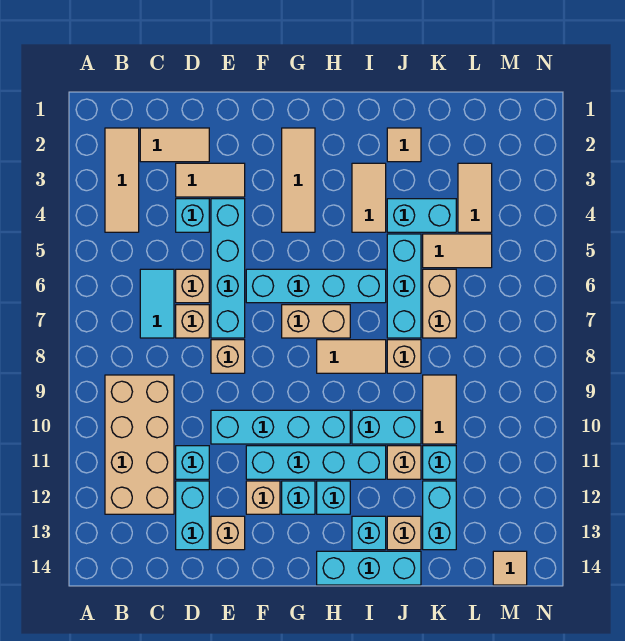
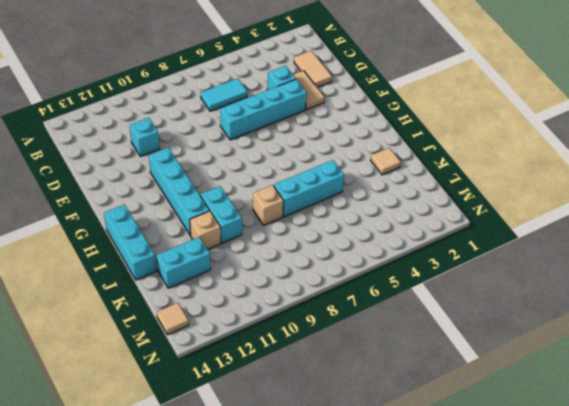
none -> tan 1x3 tile [105,128,139,232]
none -> tan 2x4 brick [105,375,174,514]
none -> tan 1x1 brick [176,269,209,303]
none -> tan 1x1 brick [176,305,209,338]

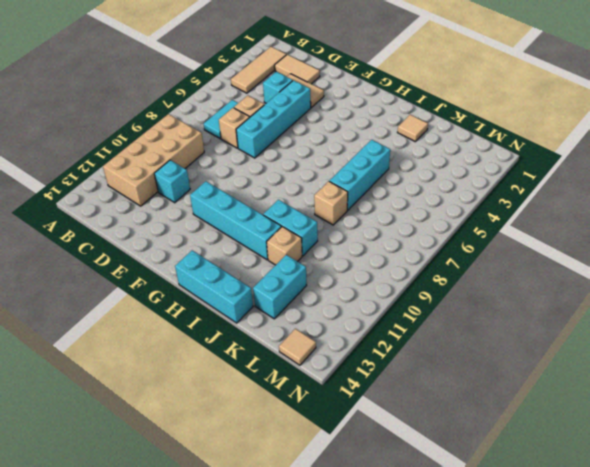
none -> cyan 1x2 brick [176,481,209,550]
none -> tan 1x1 brick [211,340,245,373]
none -> cyan 1x4 brick [211,410,350,444]
none -> tan 1x1 brick [211,516,245,550]

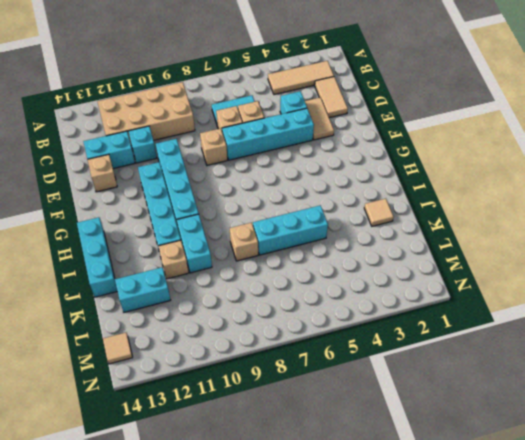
none -> cyan 1x4 brick [246,269,386,303]
none -> tan 1x1 brick [246,481,280,514]
none -> tan 1x3 tile [282,128,315,232]
none -> tan 1x2 brick [282,305,350,338]

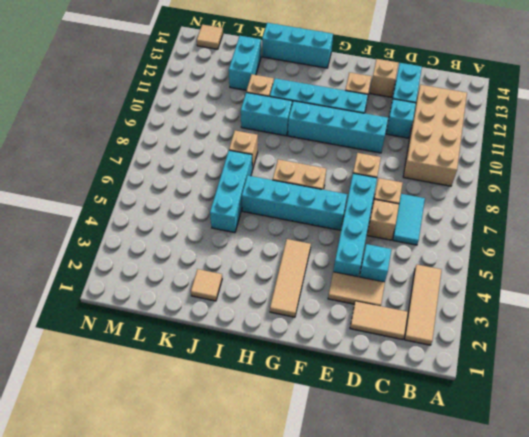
none -> cyan 1x1 brick [282,481,315,514]
none -> tan 1x2 tile [317,340,386,373]
none -> cyan 1x1 brick [317,481,350,514]
none -> tan 1x2 tile [352,163,386,232]

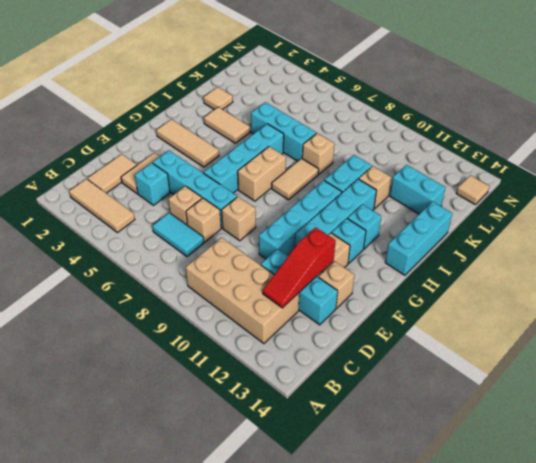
red 1x3 slope [263,227,336,308] -> none
none -> cyan 1x1 brick [352,516,386,550]
none -> cyan 1x2 brick [387,199,456,232]
none -> tan 1x1 brick [387,516,421,550]
none -> tan 1x2 tile [423,234,492,268]

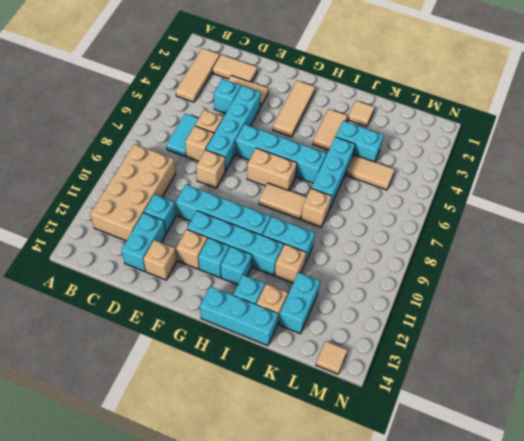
none -> tan 1x2 brick [423,269,456,338]
none -> tan 1x2 tile [423,375,456,444]
none -> cyan 1x1 brick [423,446,456,479]
none -> tan 1x2 tile [458,163,492,232]

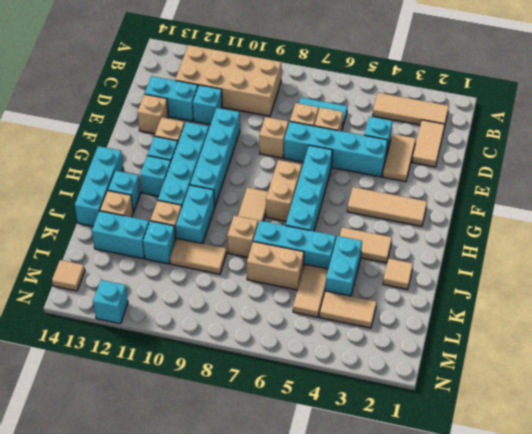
cyan 1x1 brick [93,280,128,324] -> none

